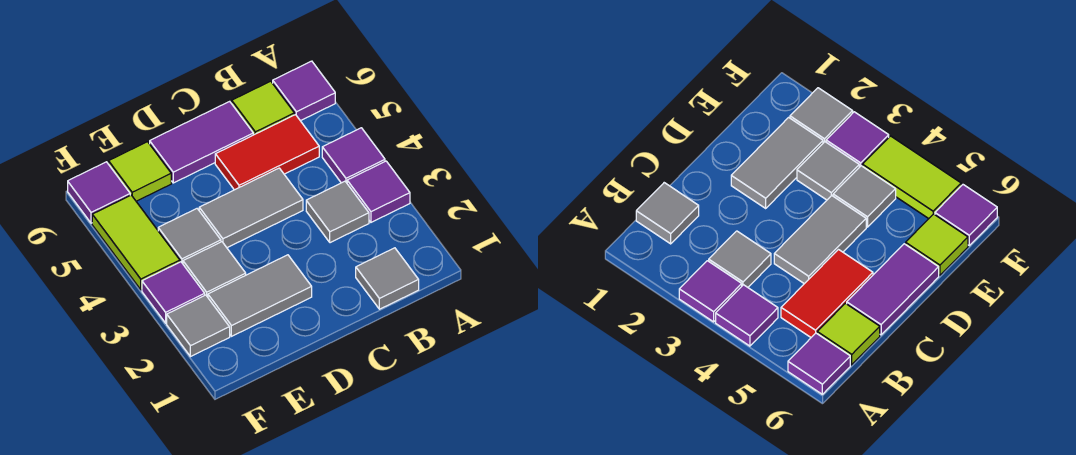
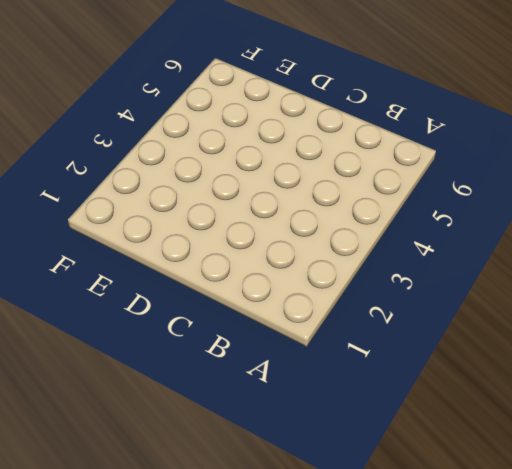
none -> purple 1x1 tile [347,161,410,222]
none -> purple 1x1 tile [322,128,385,183]
none -> purple 1x1 tile [273,61,335,121]

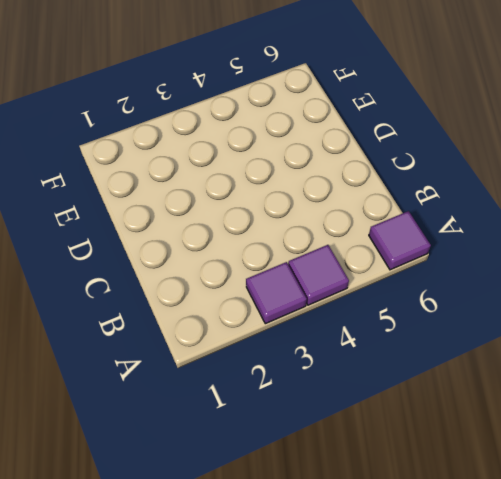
none -> grey 1x1 tile [356,248,419,309]
none -> grey 1x1 tile [306,181,369,243]
none -> red 1x2 tile [215,115,319,190]

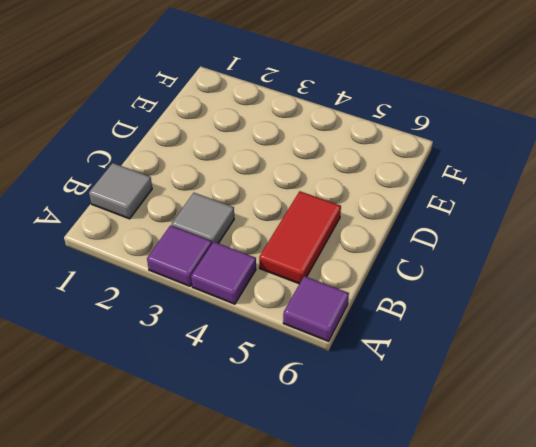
none -> lime 1x1 tile [232,81,294,135]
none -> grey 1x2 tile [199,168,303,248]
none -> purple 1x2 tile [150,101,253,183]

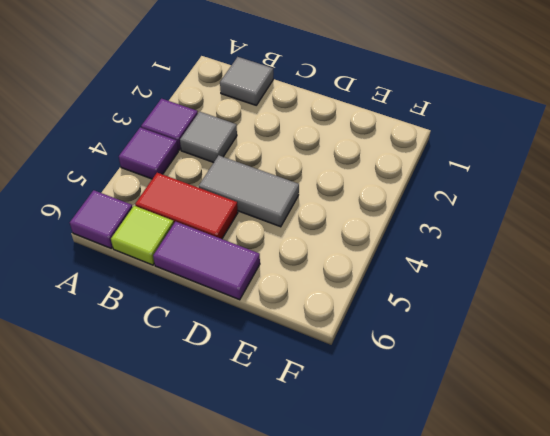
none -> grey 1x2 tile [208,255,312,336]
none -> grey 1x1 tile [183,242,246,297]
none -> grey 1x1 tile [158,209,221,264]

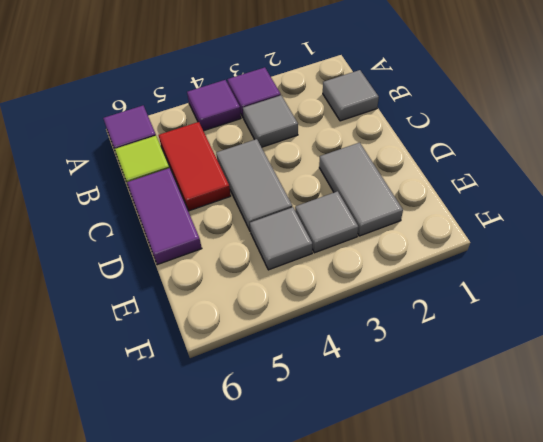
none -> lime 1x1 tile [109,142,171,201]
none -> grey 1x1 tile [167,295,230,357]
none -> purple 1x1 tile [142,262,205,323]

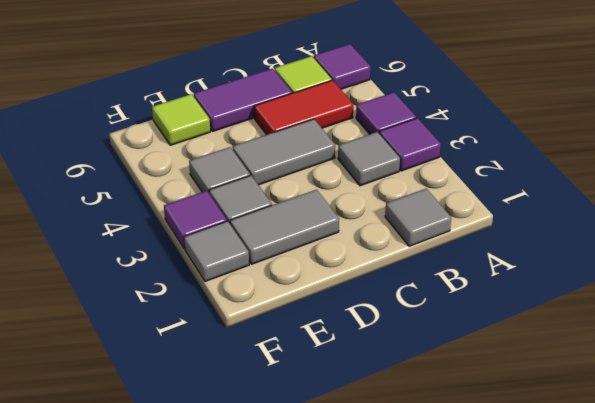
none -> lime 1x2 tile [92,195,180,290]
none -> purple 1x1 tile [68,162,130,223]

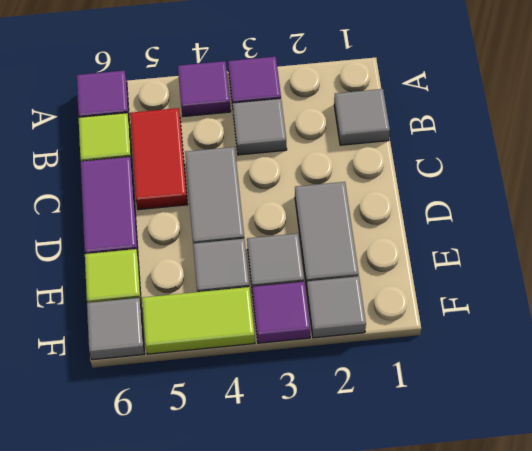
grey 1x1 tile [87,298,144,360] -> purple 1x1 tile [68,162,130,223]

